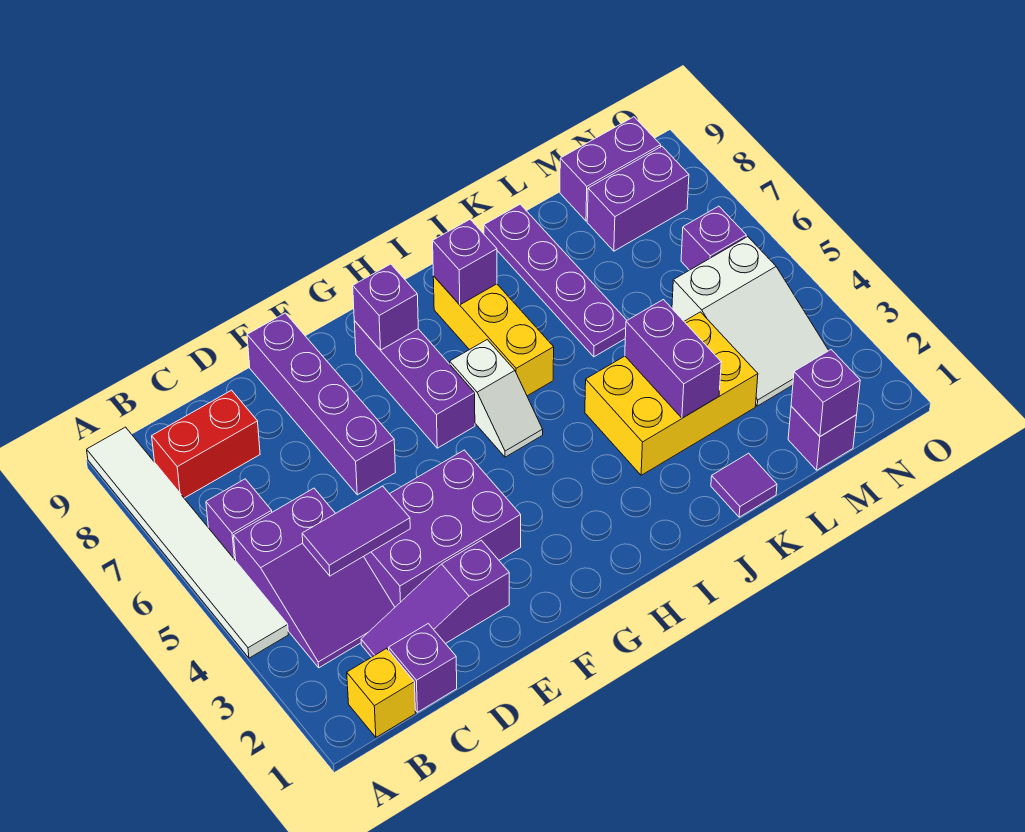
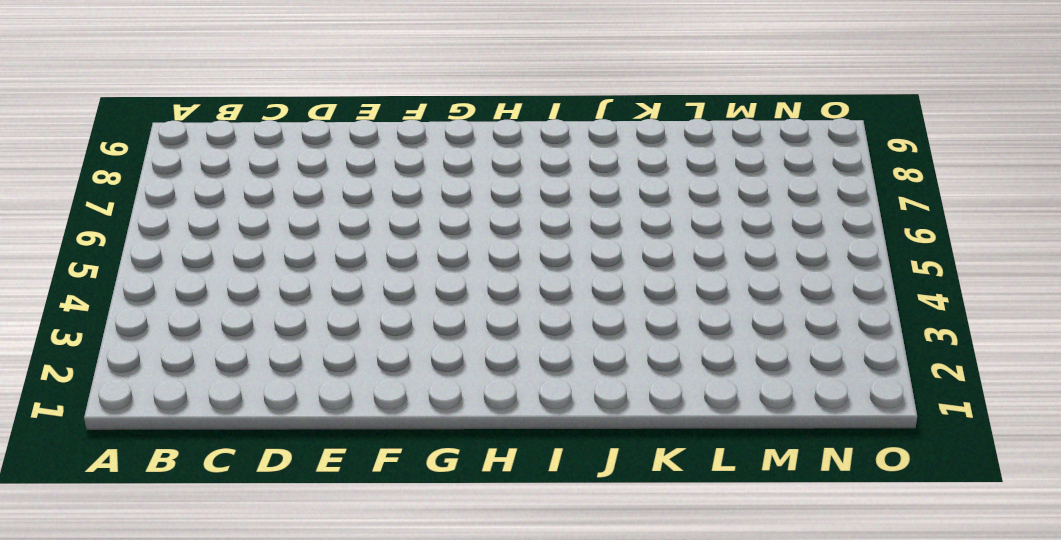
none -> white 1x6 tile [87,427,289,658]
none -> yellow 1x1 brick [347,648,416,737]
none -> purple 2x3 slope [234,488,395,668]

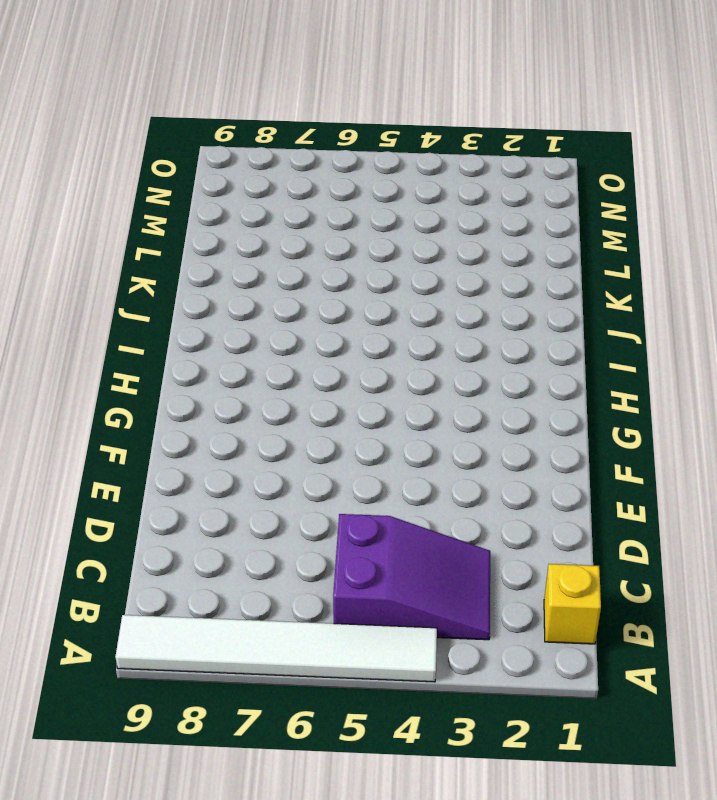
none -> purple 1x1 brick [206,479,272,561]
none -> red 1x2 brick [152,390,260,498]
none -> purple 1x1 brick [389,624,457,712]

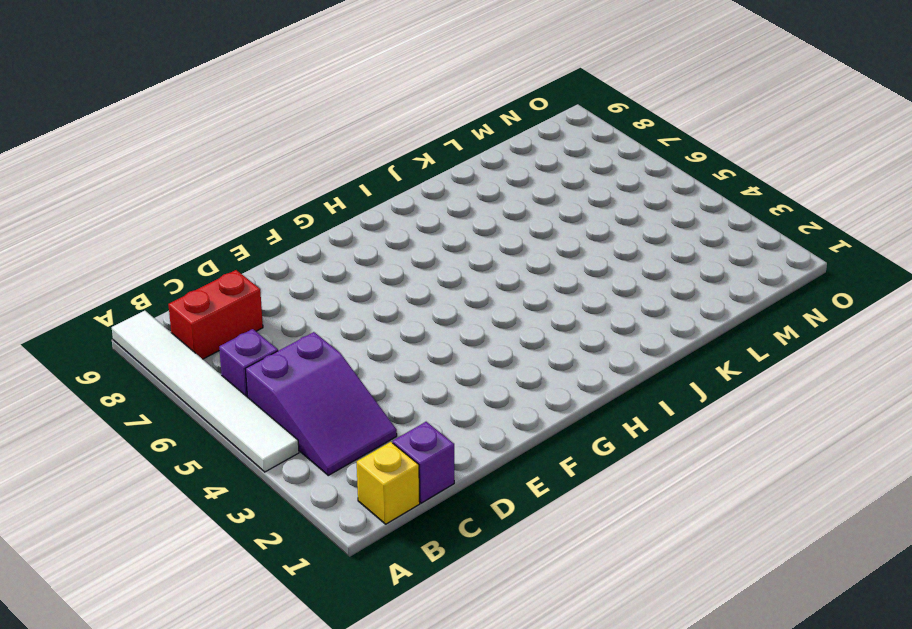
none -> purple 1x3 slope [361,540,509,657]
none -> purple 2x3 brick [364,450,521,607]
none -> purple 1x4 brick [247,313,396,495]

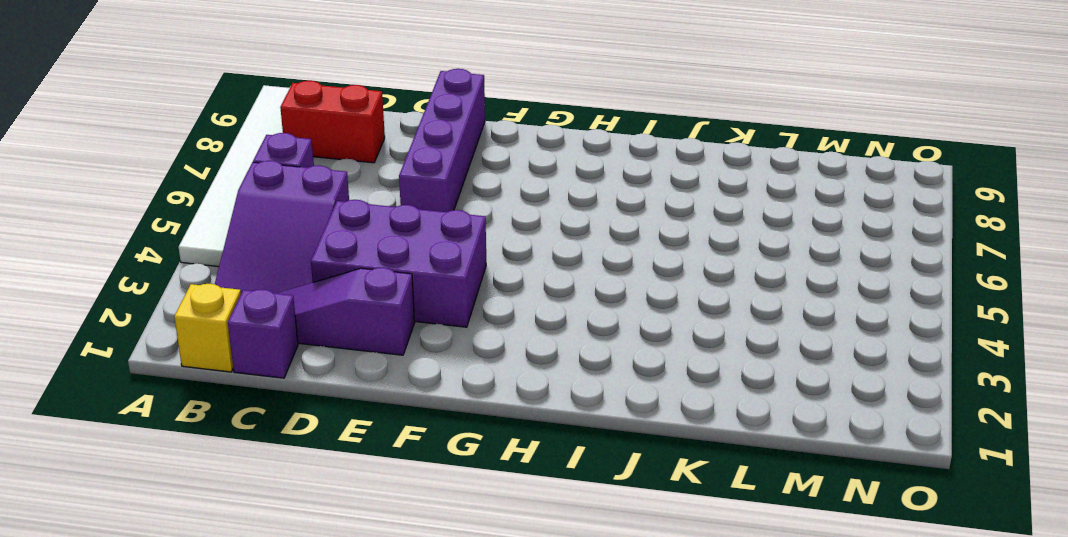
none -> purple 1x3 brick [354,321,475,448]
none -> white 1x2 slope [450,340,543,457]
none -> yellow 1x3 brick [433,276,554,396]

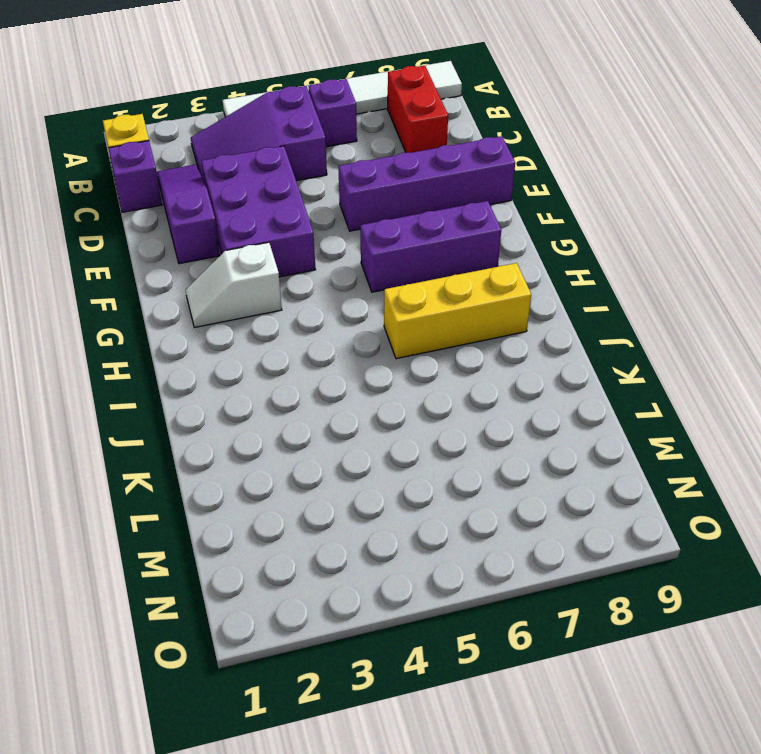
white 1x2 slope [186,242,282,328] -> white 1x2 slope moved to [450,340,543,457]
none -> yellow 2x3 brick [585,312,758,475]
none -> purple 1x1 tile [711,453,777,517]
none -> purple 1x4 plate [484,204,627,357]

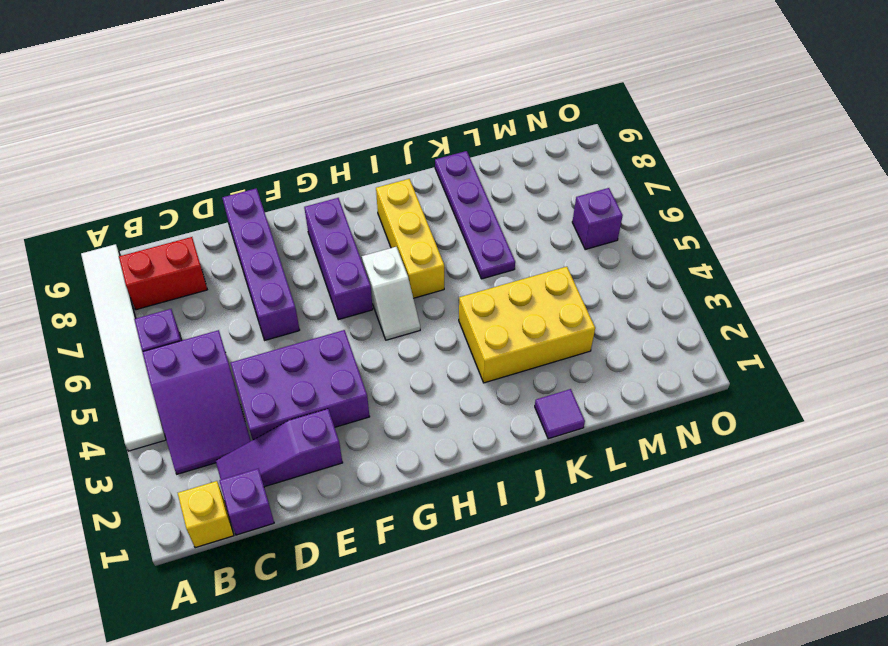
none -> purple 1x1 brick [788,406,857,470]
none -> white 2x3 slope [672,237,829,406]
none -> purple 1x2 brick [587,146,689,251]

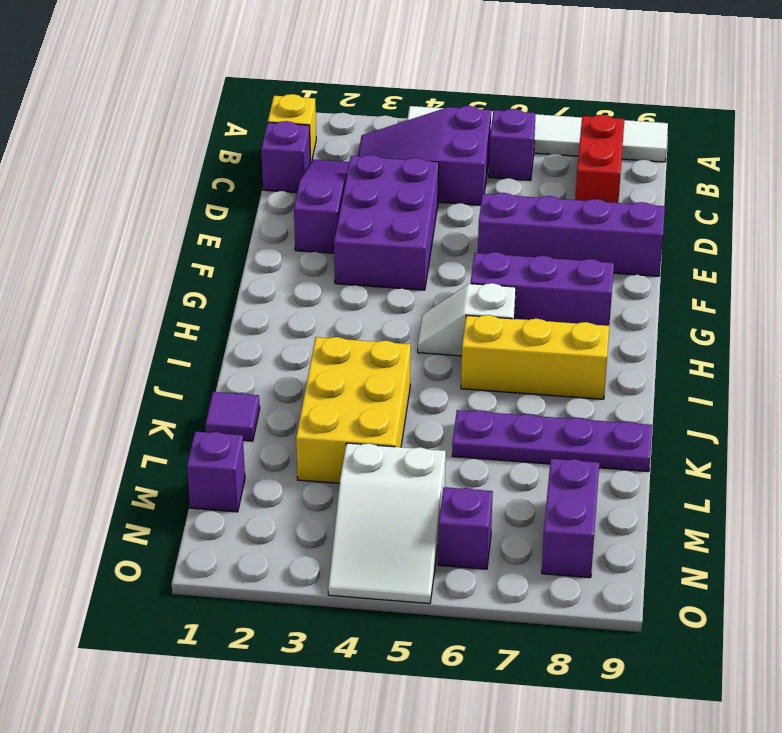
white 2x3 slope [328,443,446,604] -> white 2x3 slope turned to [672,237,829,406]
none -> purple 1x2 brick [560,117,661,221]
none -> purple 1x2 tile [302,486,410,576]
none -> purple 1x1 brick [353,264,418,350]

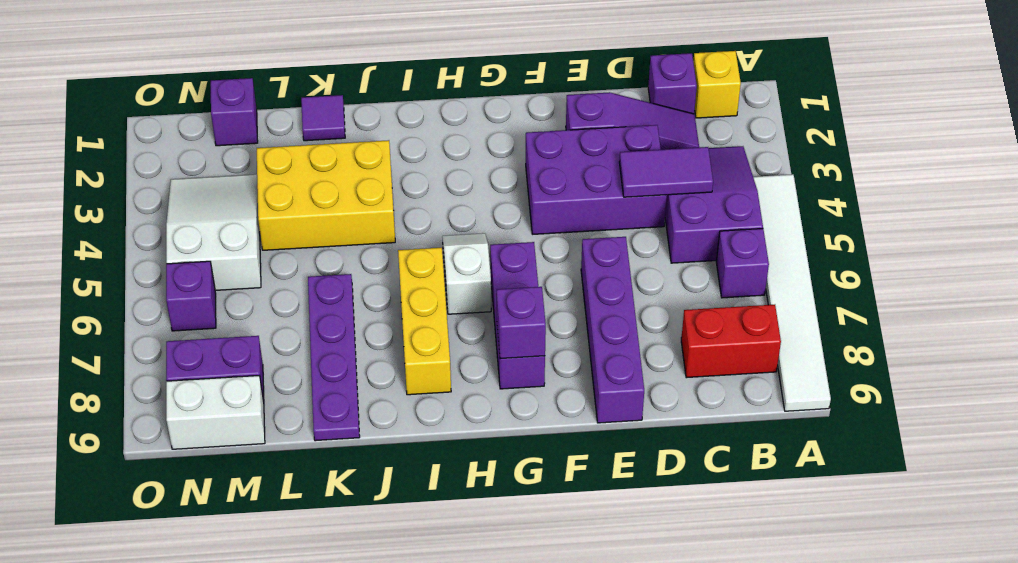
white 1x2 brick [166,376,265,449] -> purple 1x2 brick [560,117,661,221]
none -> purple 1x1 brick [433,220,497,305]
none -> purple 1x2 brick [625,300,721,418]
none -> purple 1x1 brick [791,350,860,436]

